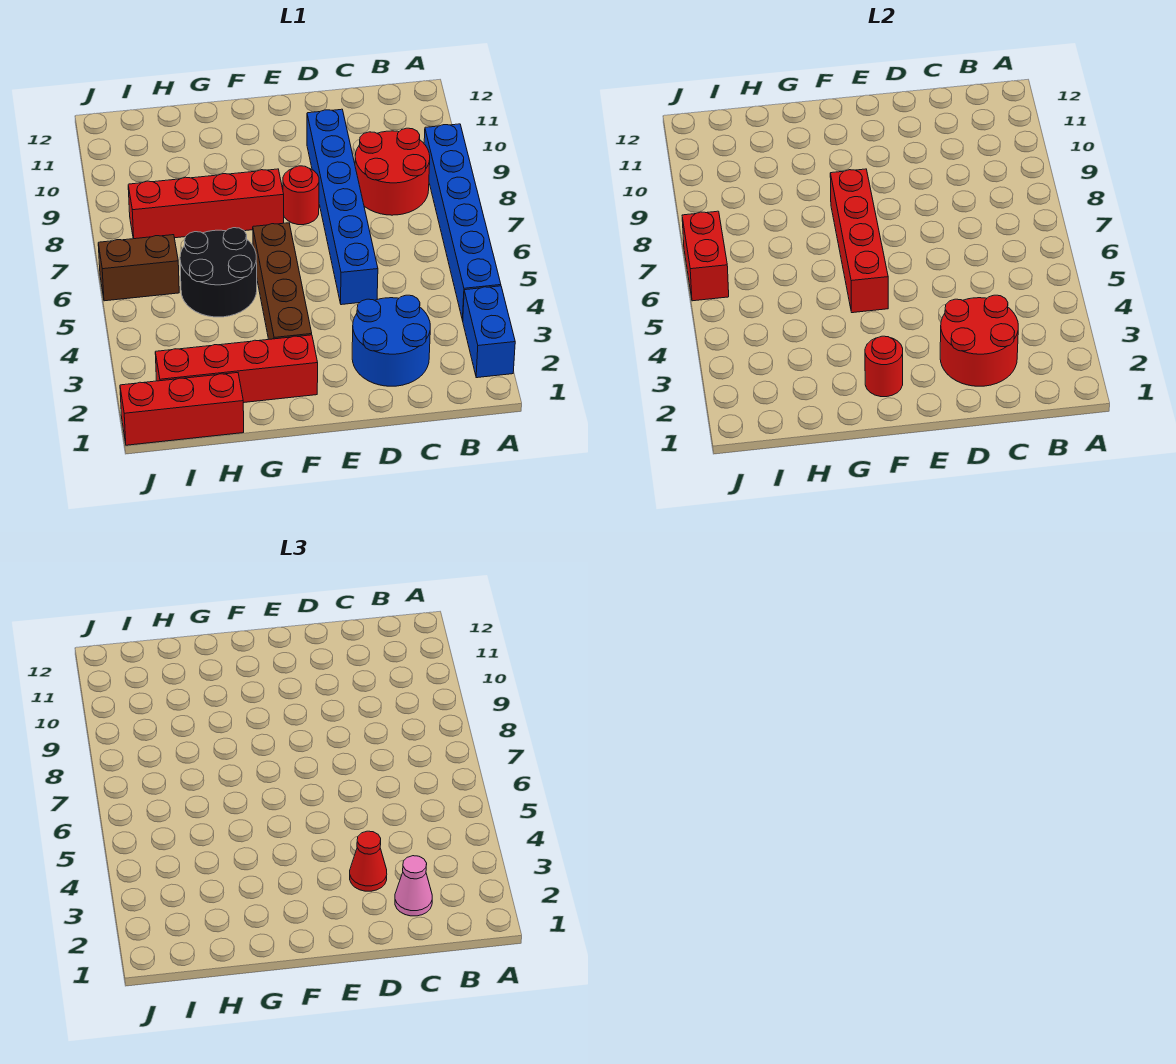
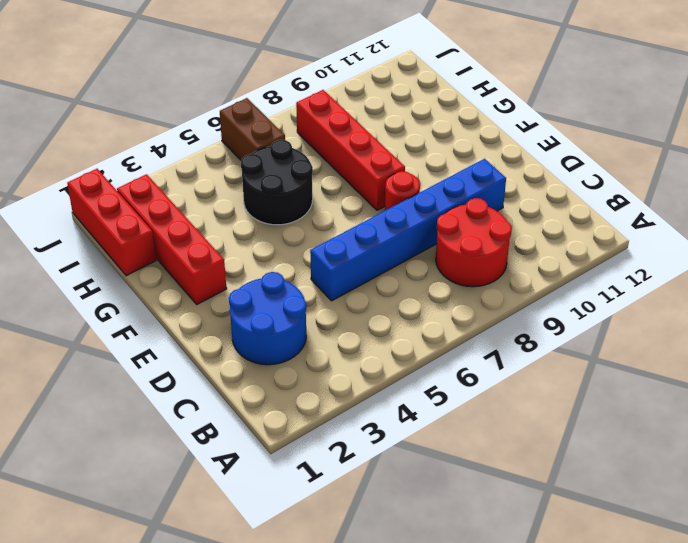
none -> blue 1x2 brick [463,286,515,378]
none -> blue 1x6 brick [424,124,501,320]
none -> brown 1x4 brick [253,223,312,339]

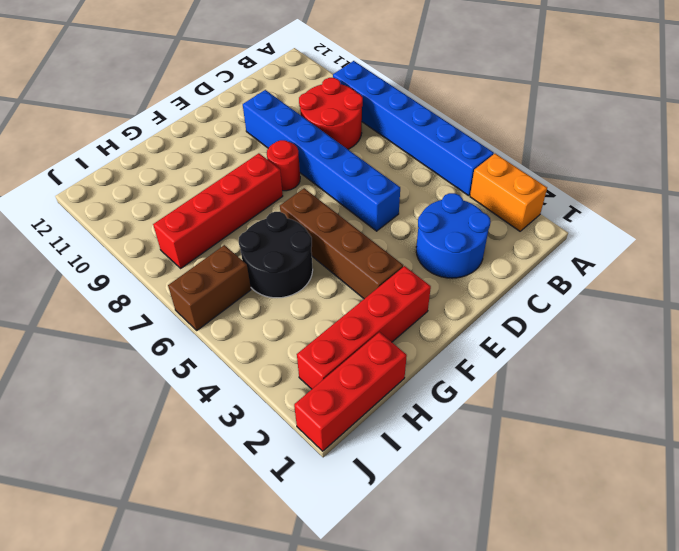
orange 1x2 brick [470,154,547,231] -> blue 1x2 brick [463,286,515,378]
none -> red 2x2 round brick [940,295,1018,386]
none -> red 1x1 round brick [865,336,903,397]
none -> red 1x4 brick [830,169,888,313]

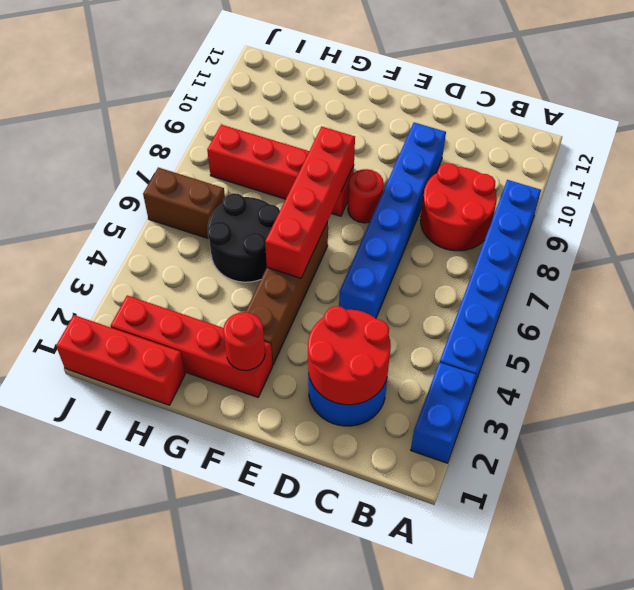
none -> red 1x2 brick [682,211,729,301]
none -> pink 1x1 cone [395,856,432,916]
none -> red 1x1 cone [350,831,387,891]

